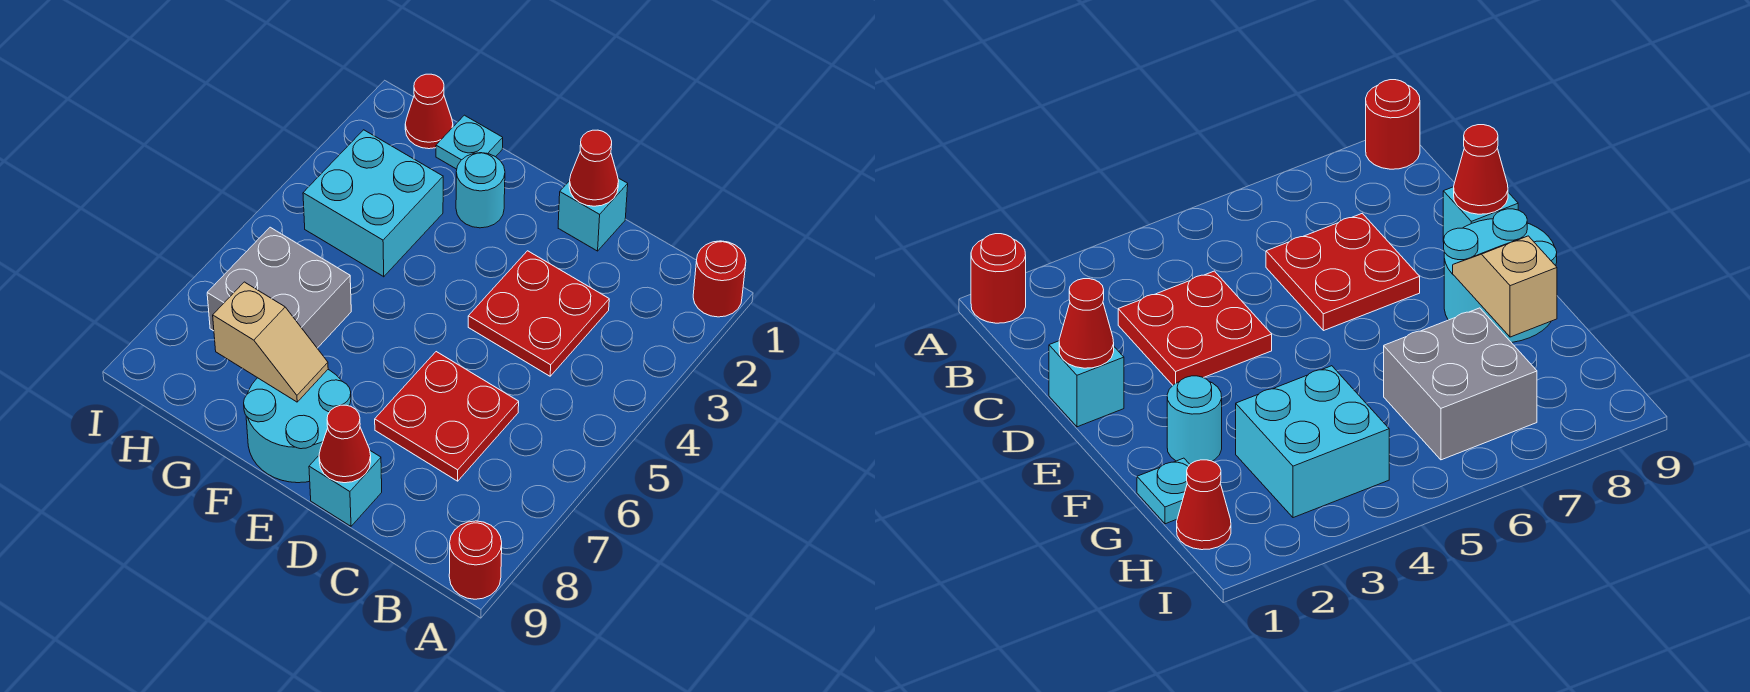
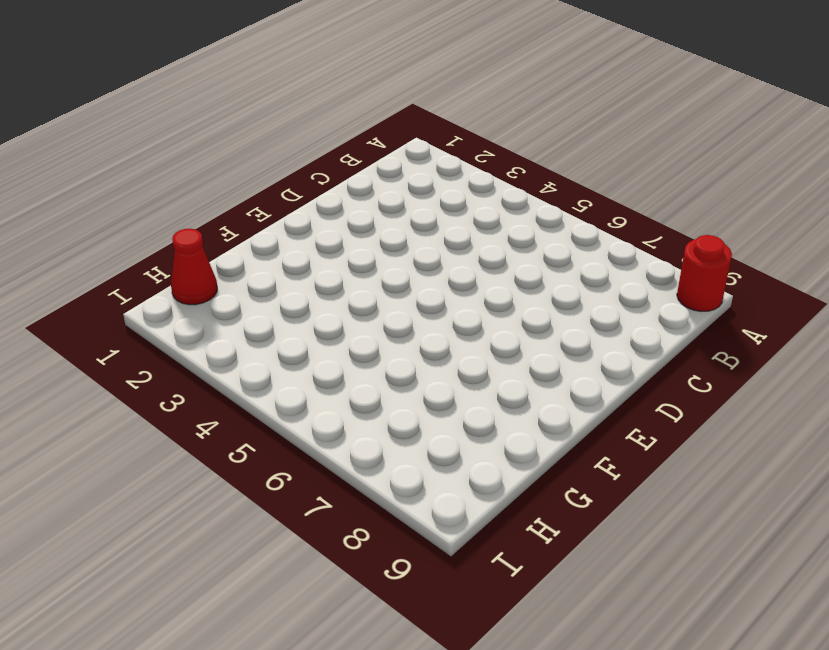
none -> red 1x1 round brick [693,241,746,317]
none -> red 2x2 plate [468,251,609,376]
none -> red 2x2 plate [375,352,519,481]

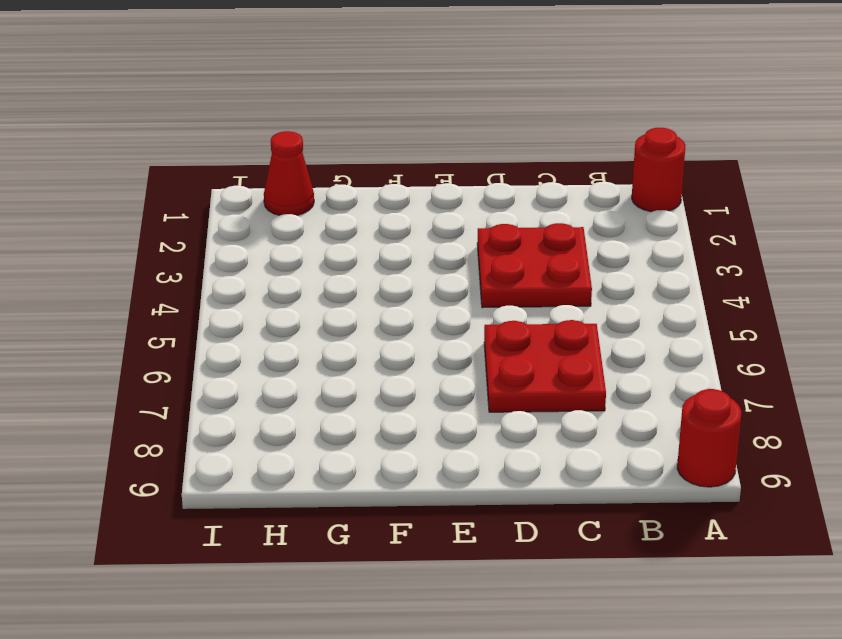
none -> cyan 1x1 brick [558,178,628,251]
none -> cyan 1x1 brick [309,451,382,526]
none -> cyan 2x2 round brick [244,370,351,483]

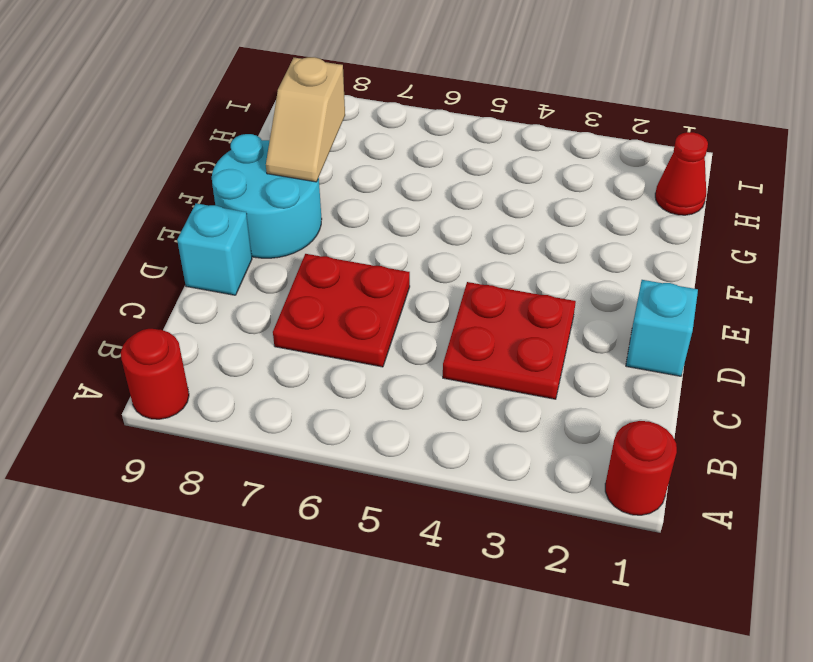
none -> cyan 1x1 round brick [456,153,505,228]
none -> cyan 1x1 plate [436,115,503,169]
none -> cyan 2x2 brick [303,130,443,277]

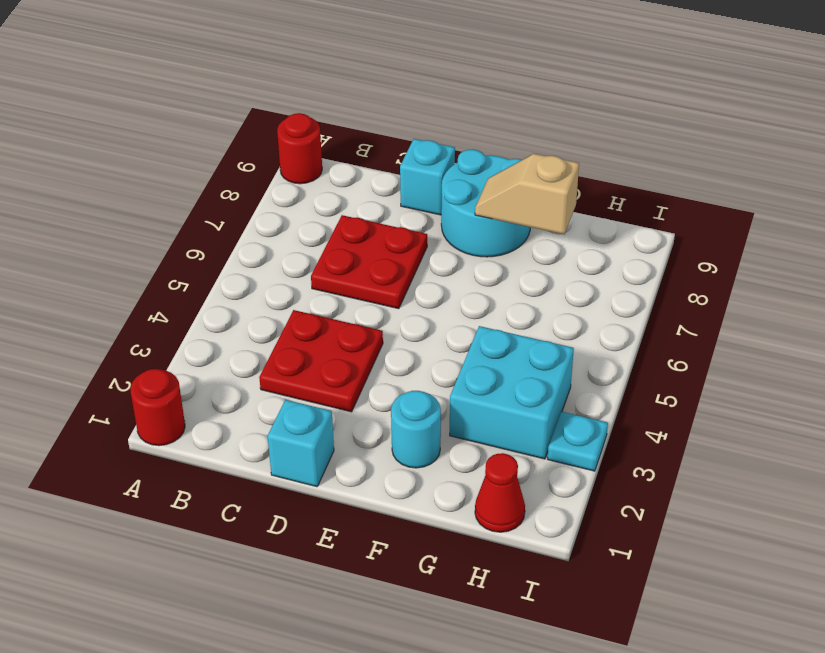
cyan 1x1 plate [548,412,608,471] -> cyan 1x1 plate moved to [436,115,503,169]
none -> grey 2x2 brick [207,227,351,348]
none -> red 1x1 cone [569,130,619,206]
none -> red 1x1 cone [319,405,371,483]

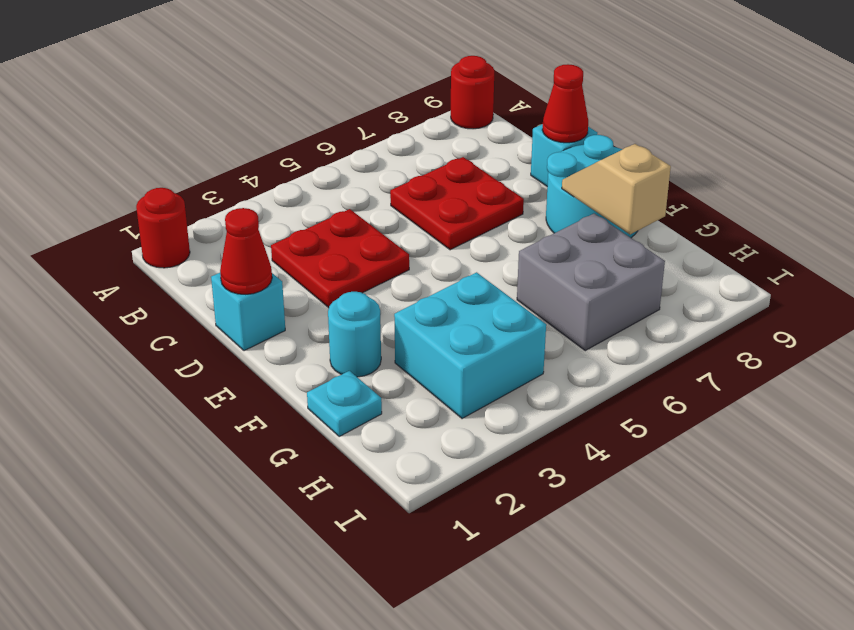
none -> red 1x1 cone [405,74,453,149]

